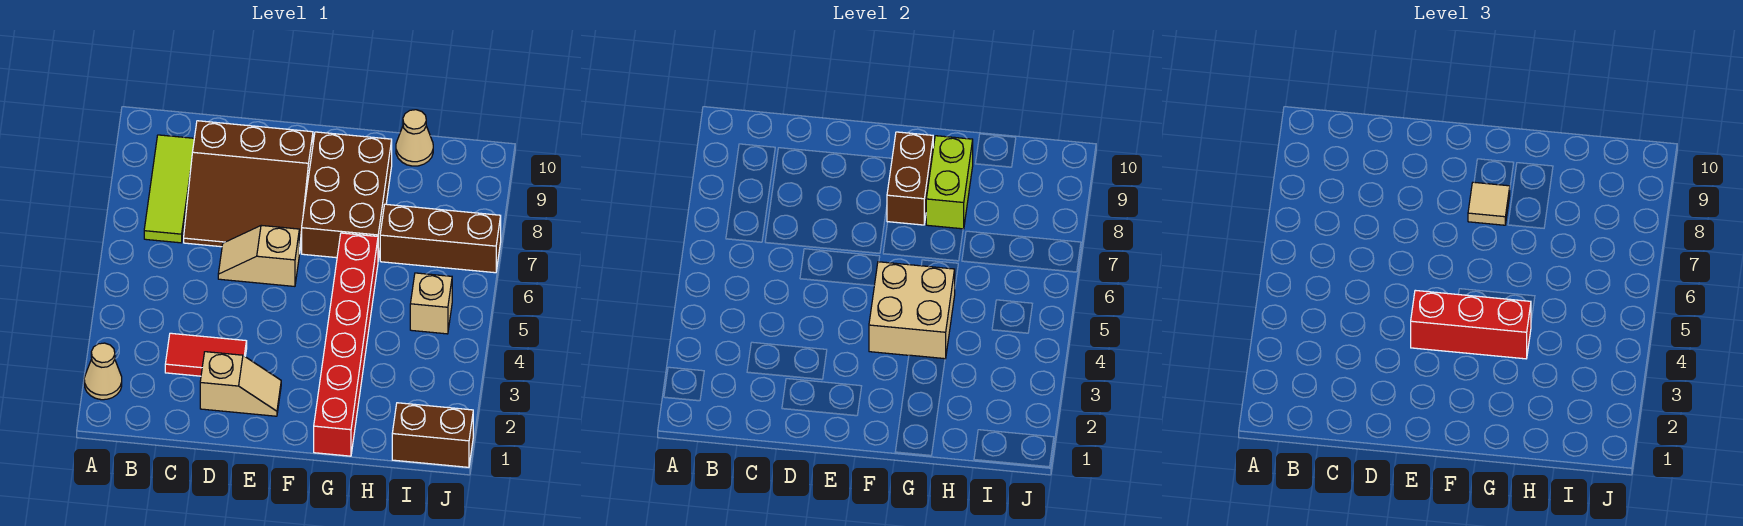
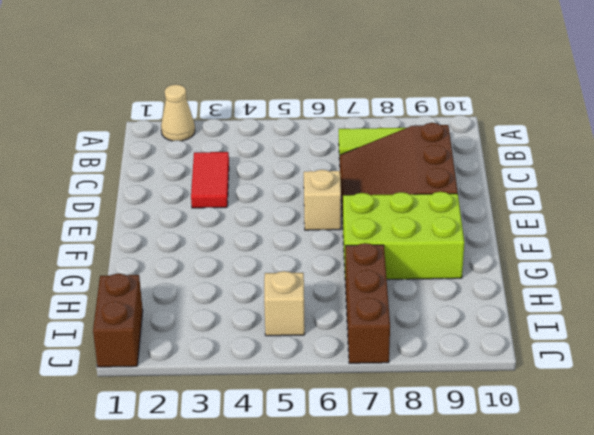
lime 2x3 brick [343,192,464,279] -> brown 2x3 brick [302,132,392,260]
none -> tan 1x2 slope [200,352,281,416]
none -> red 1x6 brick [314,233,378,456]
none -> tan 1x1 cone [396,110,433,166]

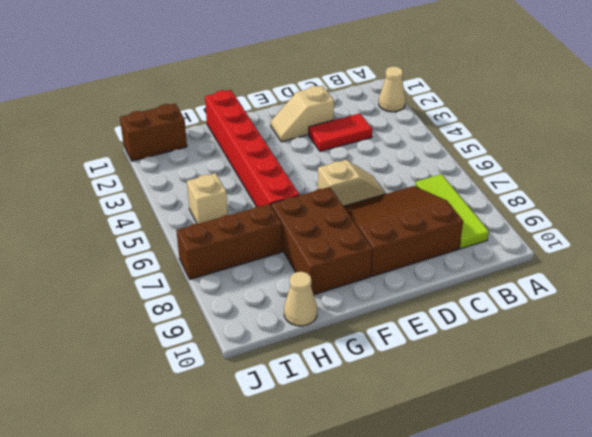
none -> tan 2x2 brick [869,262,955,359]
none -> brown 1x2 brick [887,132,933,225]
none -> lime 1x2 brick [926,136,973,229]

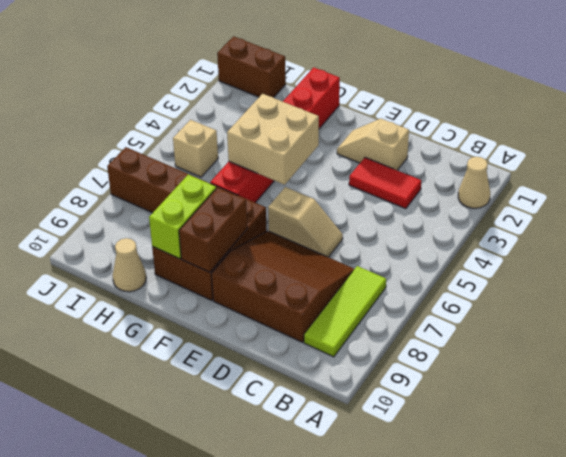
none -> red 1x3 brick [1411,290,1531,359]
none -> tan 1x1 tile [1468,182,1510,225]

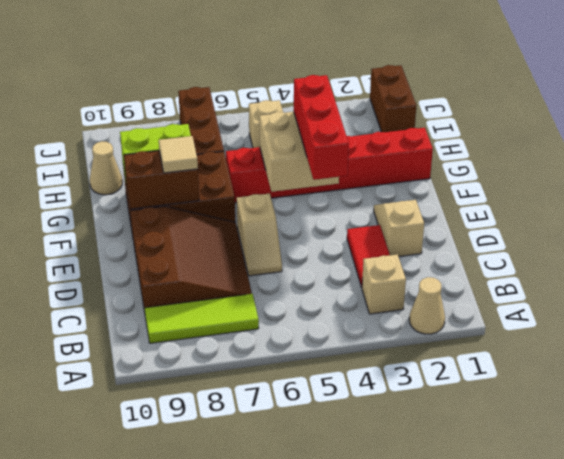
tan 1x1 brick [362,254,406,314] -> none

